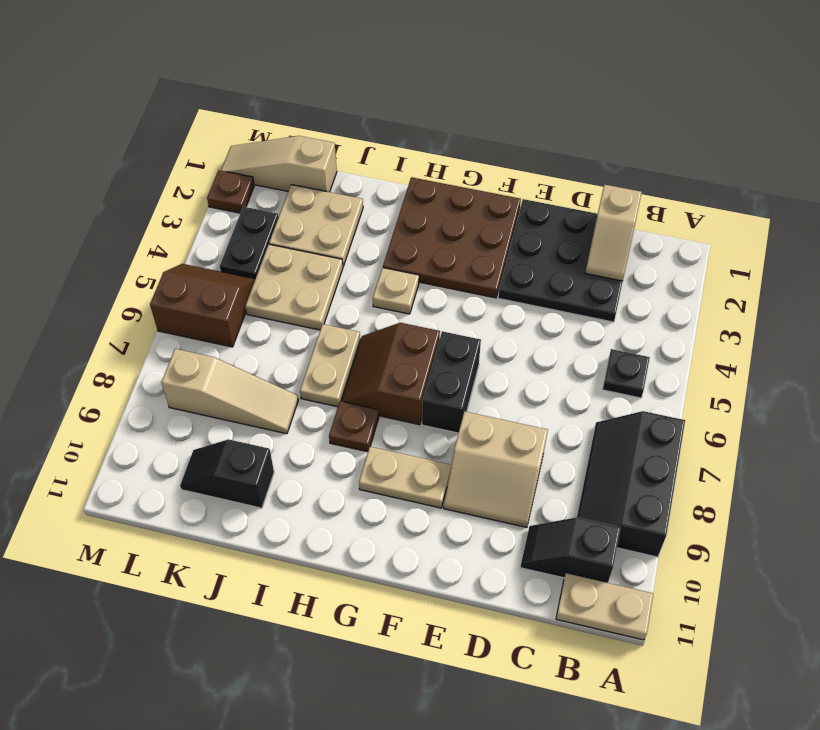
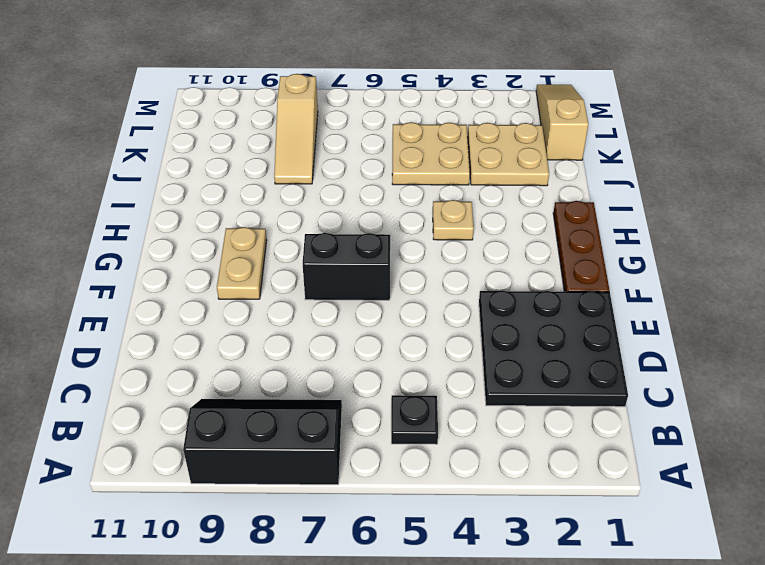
brown 1x3 plate [553,201,609,292] -> brown 3x3 plate [383,177,521,298]
none -> tan 1x2 plate [556,573,653,640]
none -> black 1x2 slope [520,517,620,583]
none -> tan 2x2 slope [444,412,548,527]

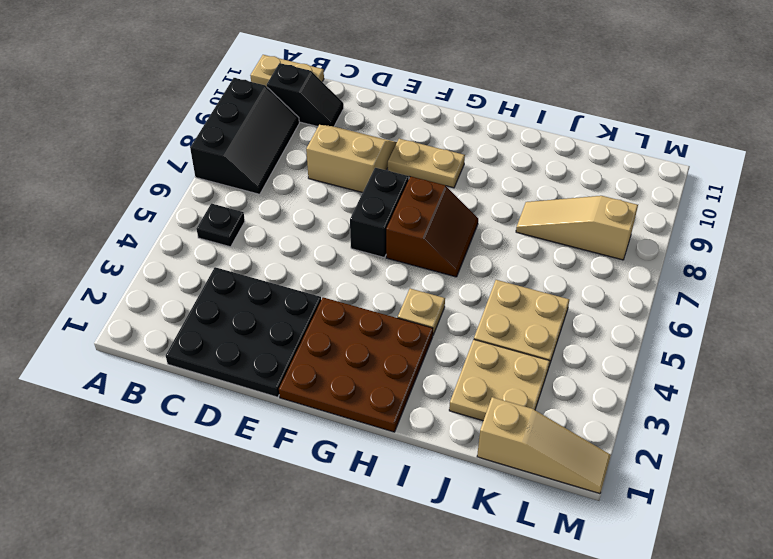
none -> brown 1x1 plate [329,401,379,452]
none -> tan 1x2 plate [300,324,360,407]
none -> black 1x2 slope [180,439,274,508]

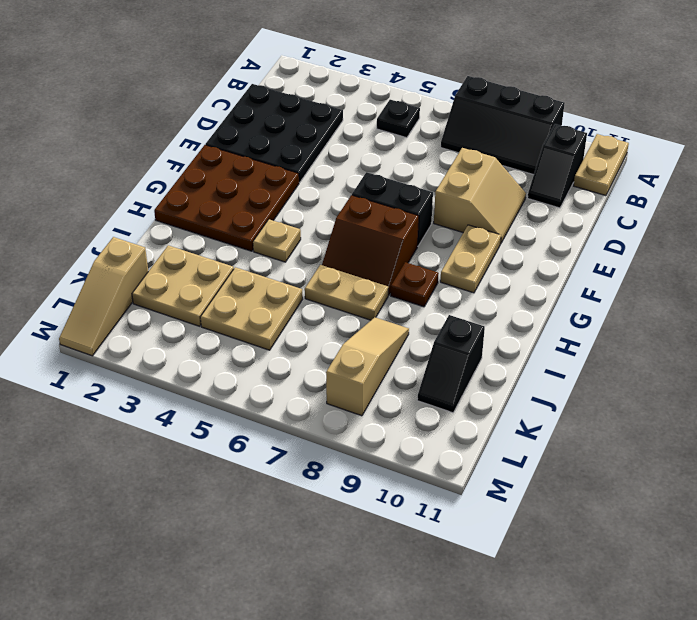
none -> black 1x2 plate [220,207,279,279]
none -> brown 2x2 slope [150,264,255,347]
none -> brown 1x1 plate [207,170,254,213]

